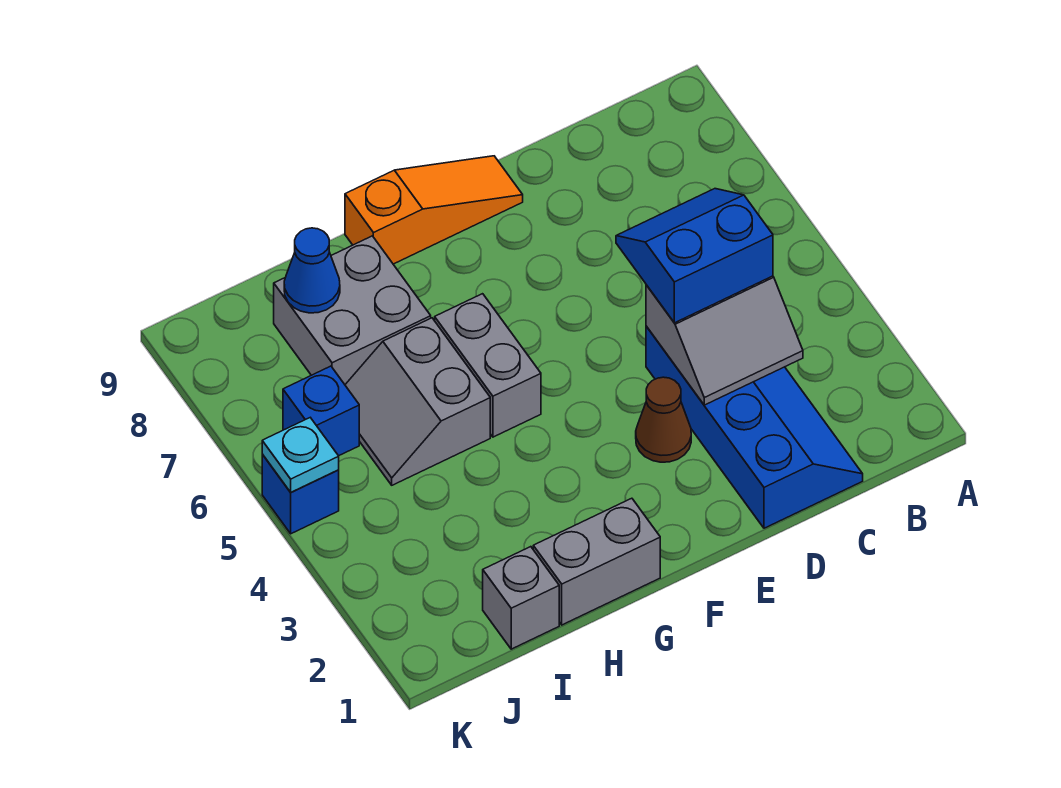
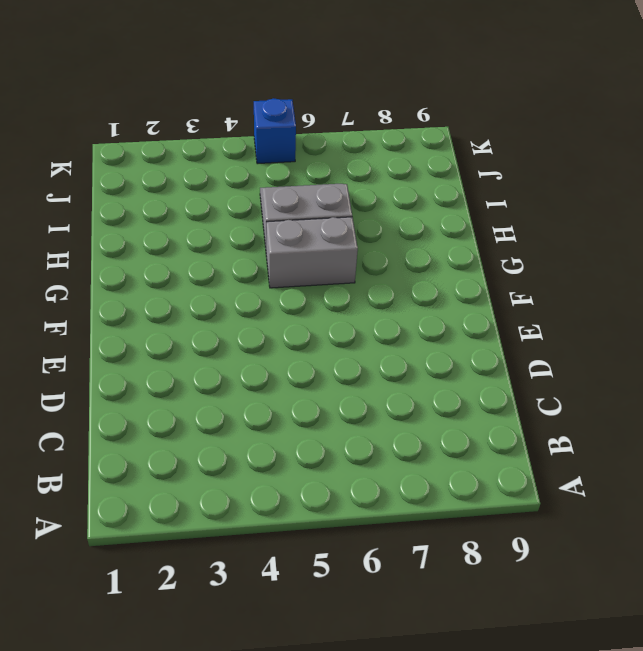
none -> blue 2x4 slope [646,326,863,528]
none -> brown 1x1 cone [636,377,691,462]
none -> orange 1x3 slope [345,156,523,264]

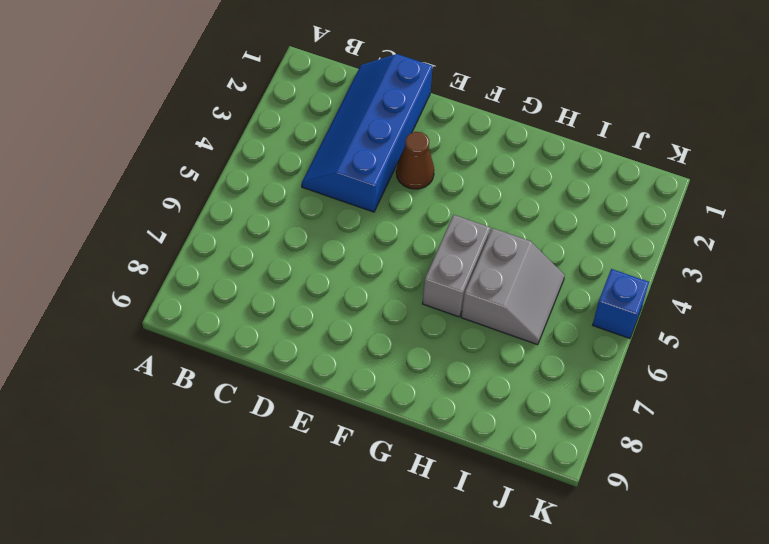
none -> orange 1x3 slope [345,156,523,264]
none -> grey 1x2 brick [533,498,660,625]
none -> grey 2x2 brick [274,236,431,384]

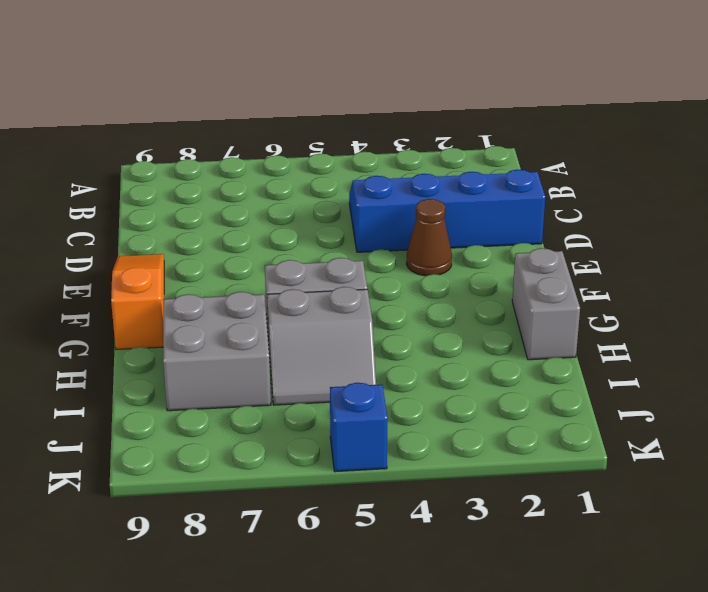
none -> grey 1x1 brick [483,547,559,649]
none -> blue 1x1 brick [283,366,359,456]
none -> grey 2x2 slope [646,276,803,405]

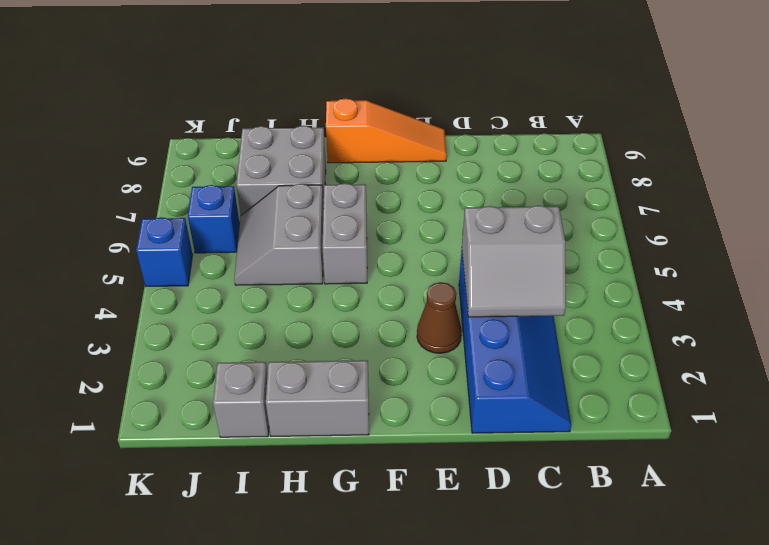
none -> blue 1x1 cone [284,228,340,313]
none -> cyan 1x1 plate [262,418,339,492]
none -> blue 2x2 slope [616,189,773,323]

